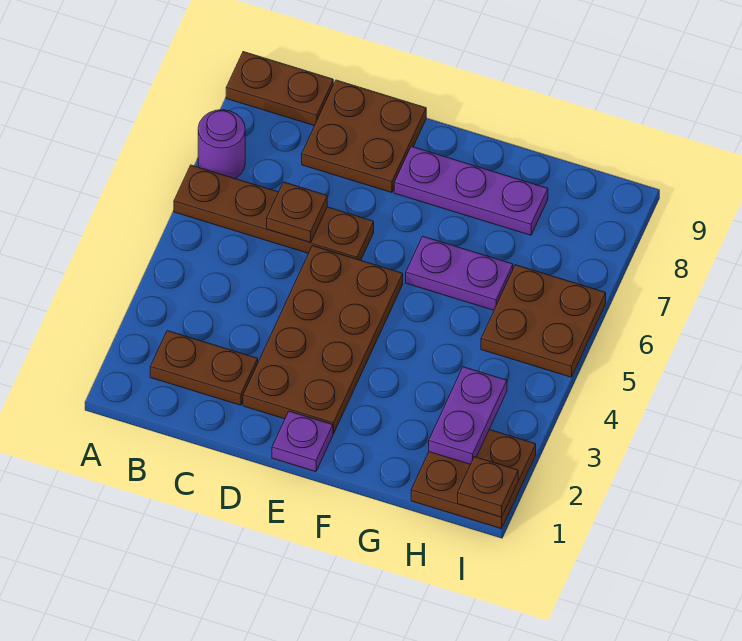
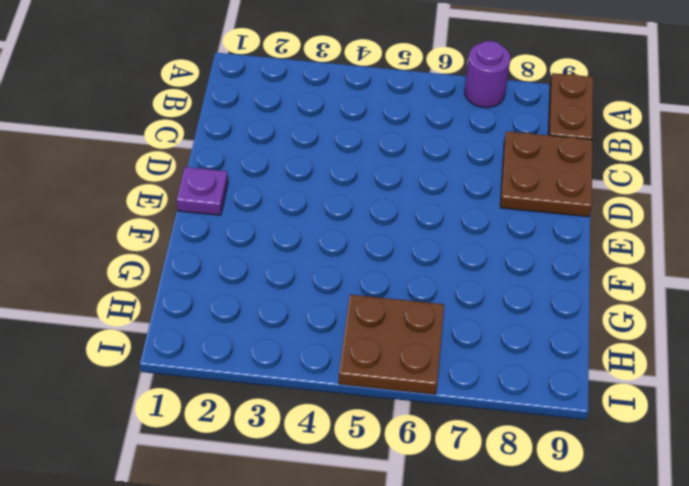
none -> brown 1x4 plate [174,165,374,260]
none -> brown 1x2 plate [150,331,258,405]
none -> brown 2x4 plate [243,246,403,434]

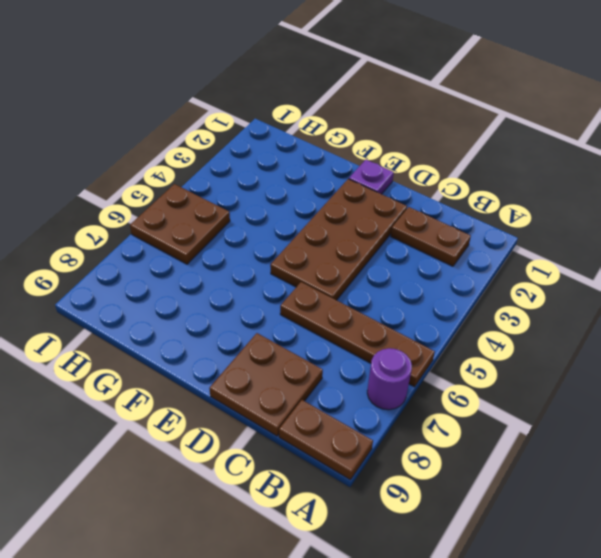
none -> purple 1x3 plate [394,146,548,235]
none -> purple 1x2 plate [406,236,513,310]
none -> brown 2x2 plate [411,430,536,529]

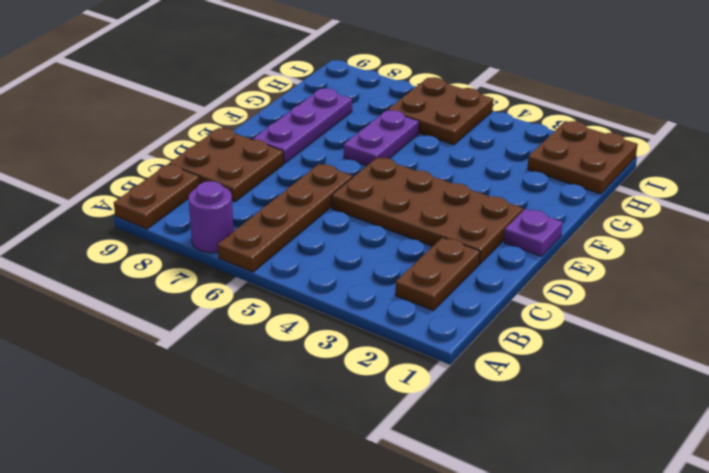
none -> brown 1x1 plate [267,182,327,243]
none -> purple 1x2 plate [429,367,507,464]
none -> brown 1x1 plate [458,457,518,517]

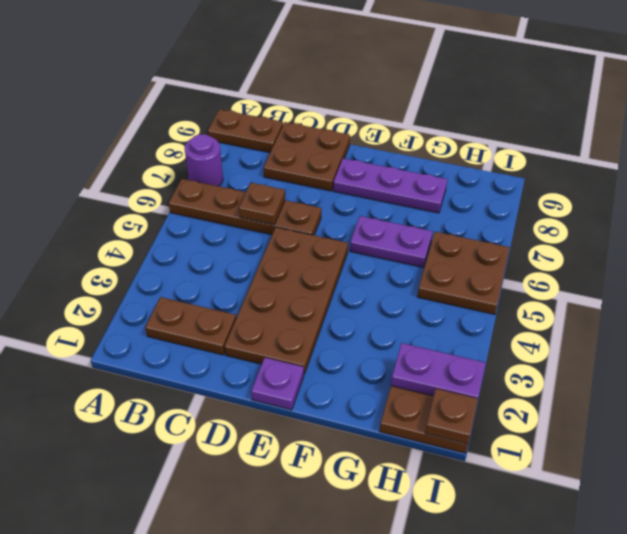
purple 1x2 plate [391,343,485,398] -> purple 1x2 plate turned to [429,367,507,464]

